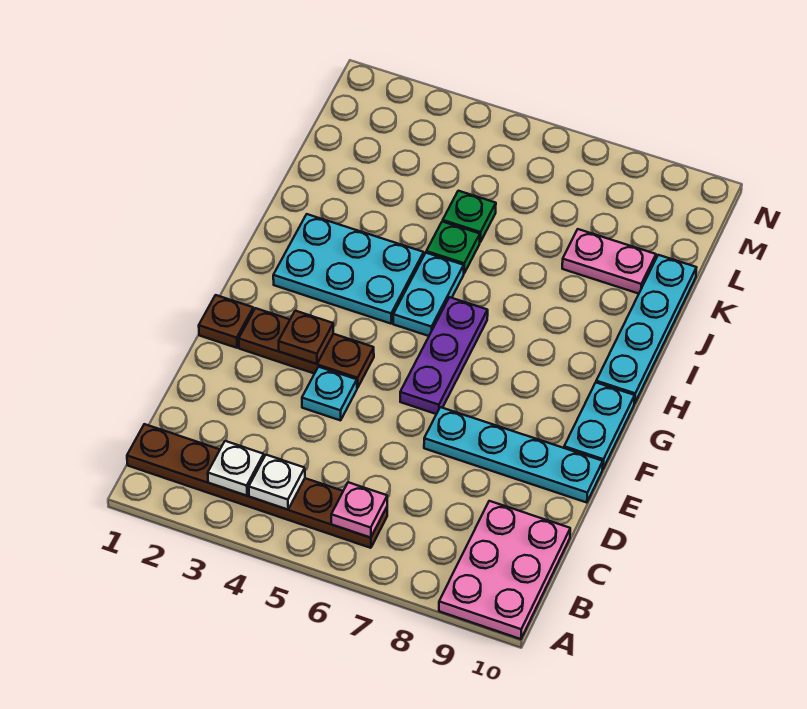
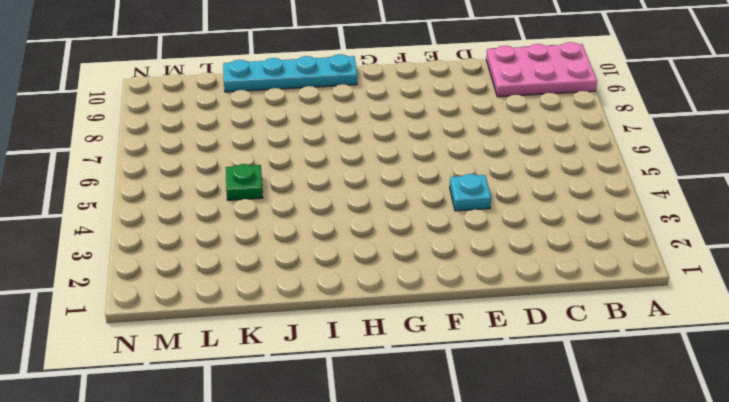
none -> brown 1x6 plate [127,424,387,548]
none -> cyan 1x4 plate [424,407,603,503]
none -> brown 1x1 plate [199,295,253,348]

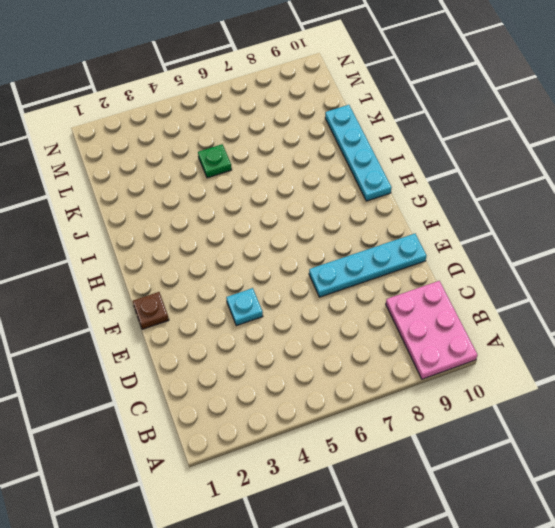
none -> brown 1x6 plate [127,424,387,548]
none -> brown 1x3 plate [239,308,374,388]
none -> purple 1x3 plate [400,297,488,414]

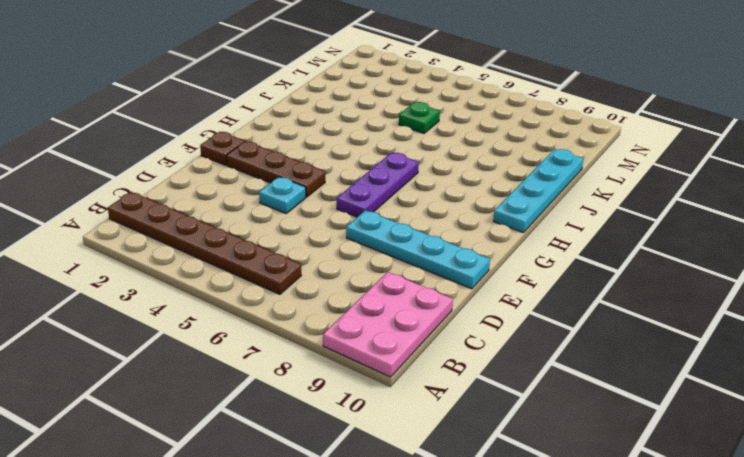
none -> cyan 1x2 plate [564,383,635,469]
none -> cyan 2x3 plate [273,214,424,324]
none -> cyan 1x2 plate [393,253,464,336]

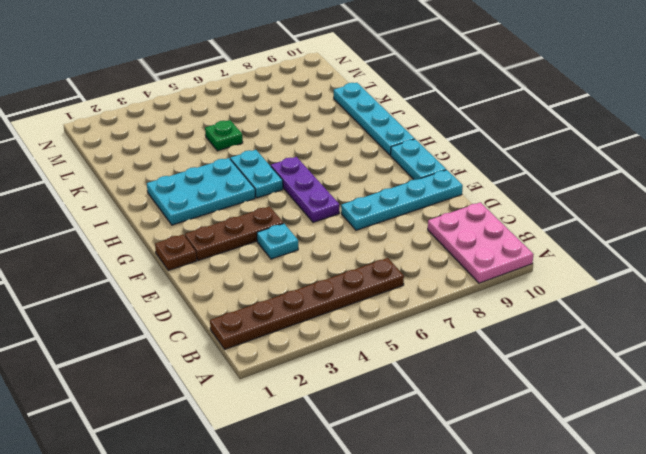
none -> green 1x1 plate [426,222,480,273]
none -> pink 1x2 plate [562,229,656,294]
none -> white 1x1 plate [208,441,264,496]

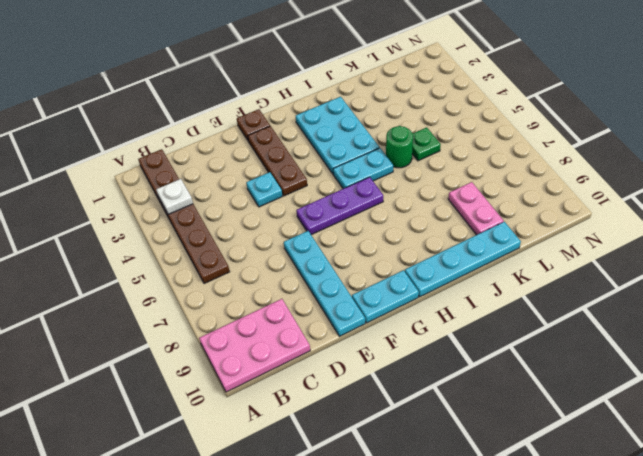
green 1x1 round brick [386,126,413,168] -> green 1x1 plate [426,222,480,273]
none -> white 1x1 plate [249,455,305,510]
none -> pink 1x1 plate [331,482,387,538]
none -> brown 1x1 plate [279,311,333,364]

